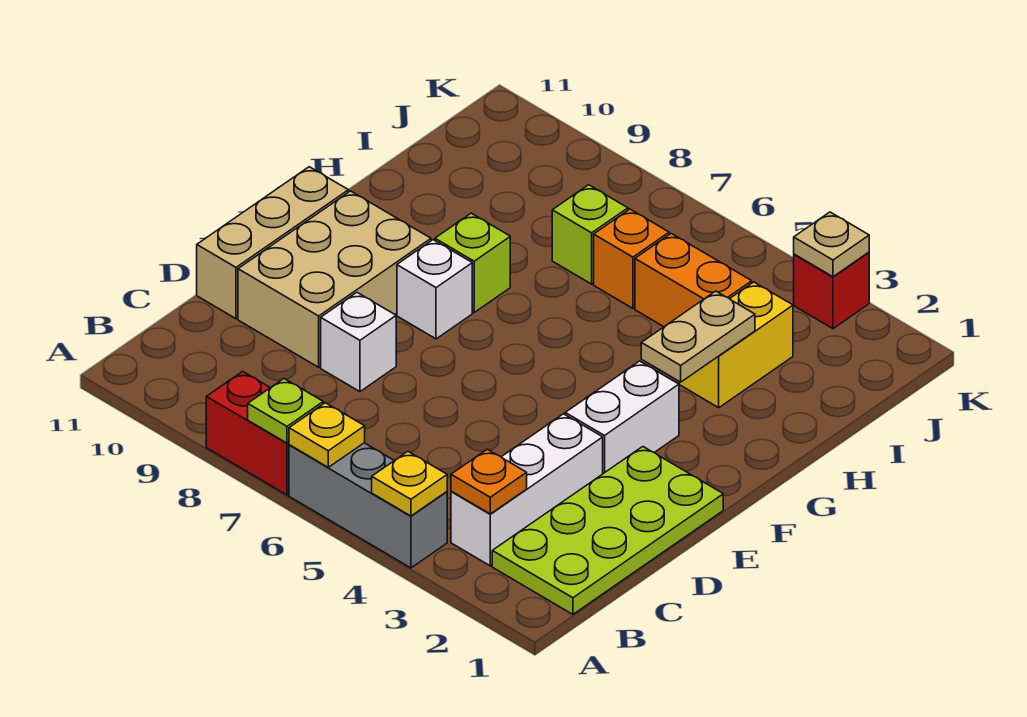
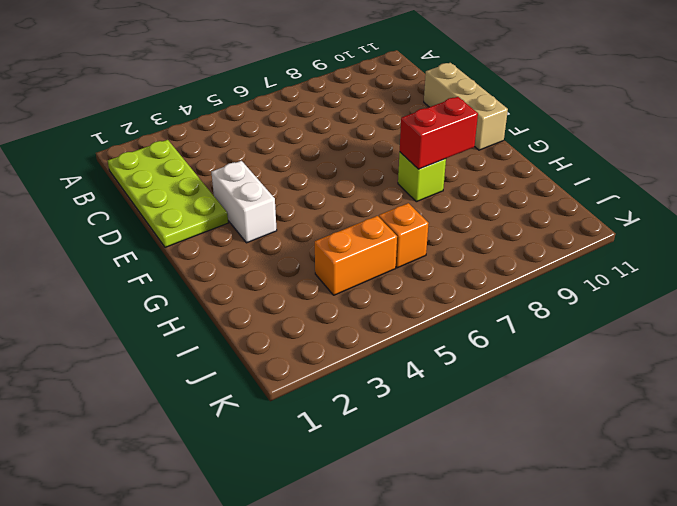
red 1x2 brick [400,97,478,169] -> red 1x2 brick moved to [206,371,289,495]
none -> grey 1x3 brick [289,443,447,568]
none -> white 1x3 brick [451,414,603,566]
none -> white 1x1 brick [321,293,396,392]

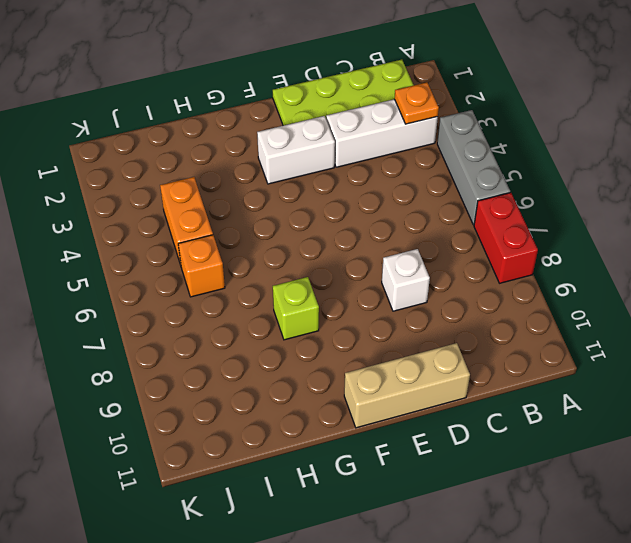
none -> tan 2x3 brick [238,191,431,367]
none -> white 1x1 brick [397,240,472,339]
none -> yellow 1x2 brick [679,282,793,408]

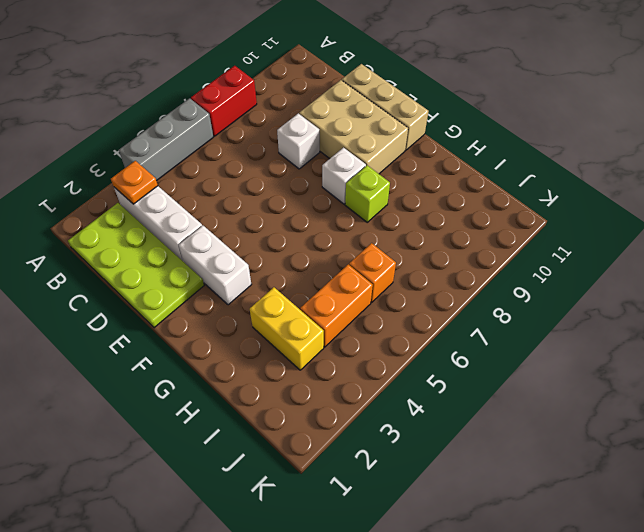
none -> lime 1x1 brick [552,185,628,284]
none -> red 1x1 brick [794,252,869,329]
none -> yellow 1x1 plate [372,452,447,516]

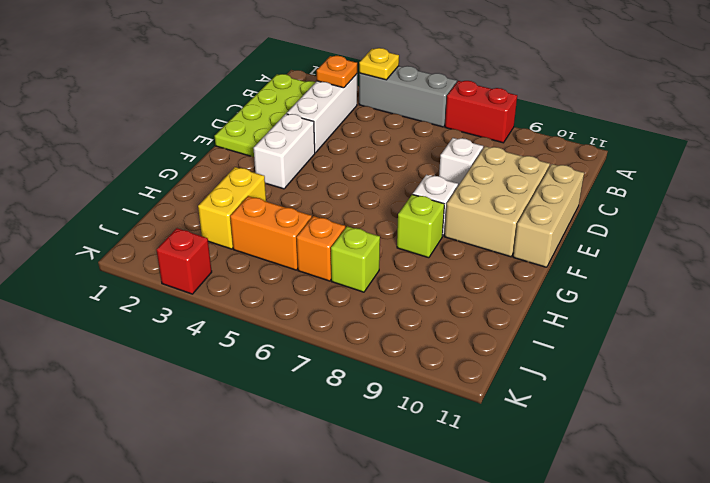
none -> yellow 1x1 plate [289,403,365,467]
none -> lime 1x1 plate [248,379,323,443]
none -> tan 1x2 plate [641,291,755,382]

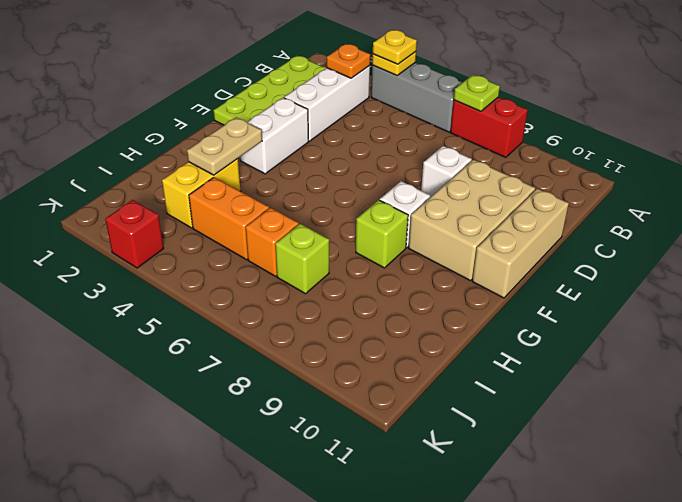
yellow 1x1 plate [373,30,417,64] -> yellow 1x1 plate moved to [289,403,365,467]
none -> tan 1x1 plate [794,212,869,277]

